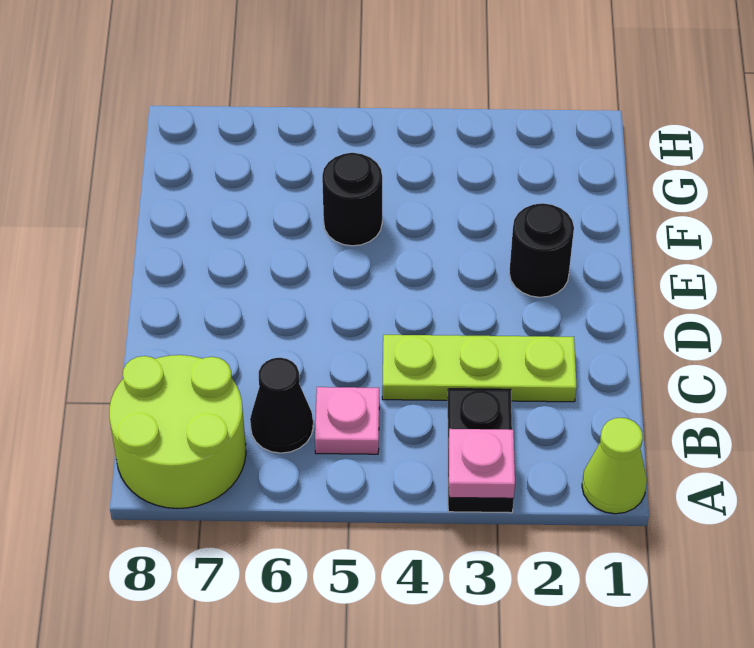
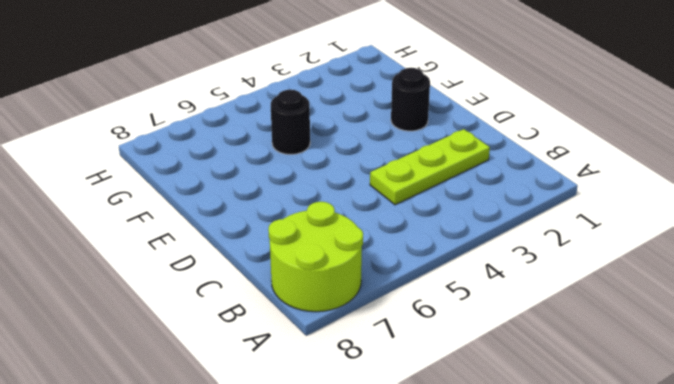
none -> lime 1x1 cone [582,418,647,514]
none -> black 1x2 plate [448,389,514,513]

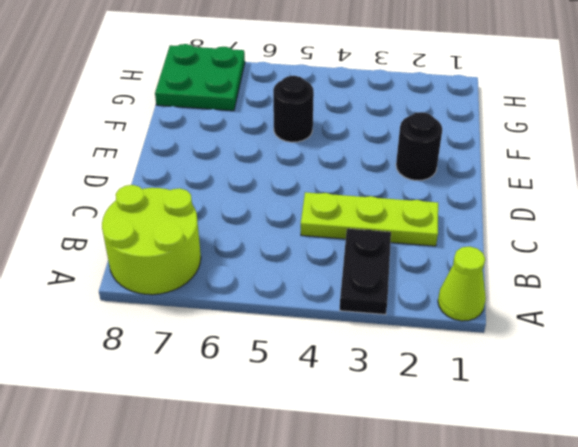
green 2x2 plate [155,44,245,111] -> none
none -> pink 1x1 plate [315,387,379,454]
none -> black 1x1 cone [250,358,313,453]

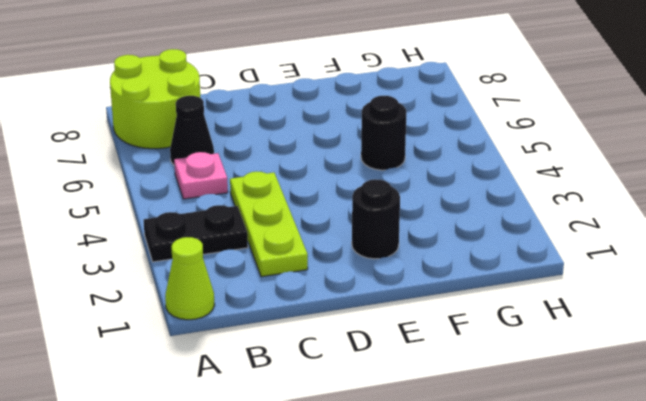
none -> pink 1x1 plate [449,429,515,498]

